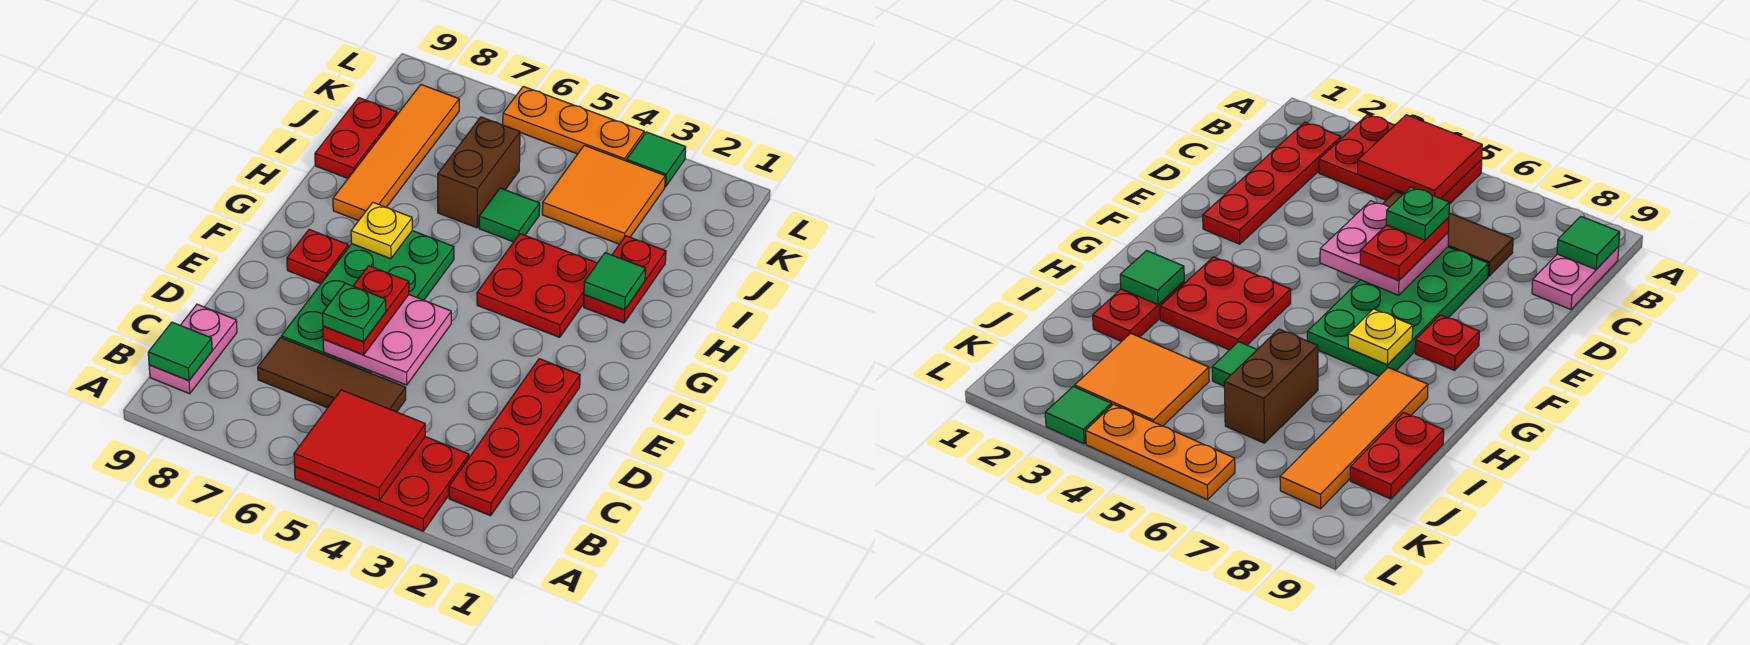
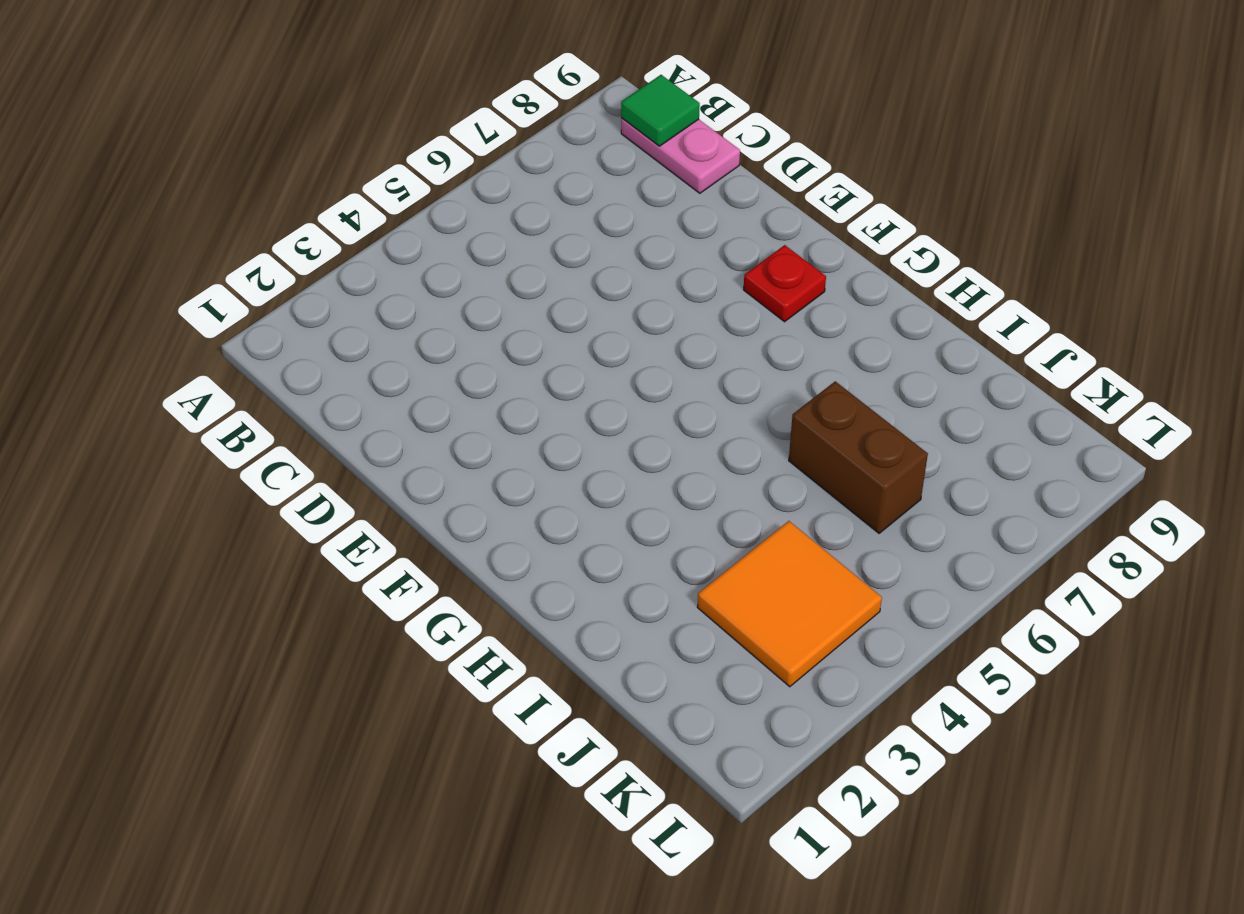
none -> red 2x3 plate [295,437,469,531]
none -> red 1x4 plate [449,359,580,516]
none -> brown 1x3 tile [258,338,406,412]

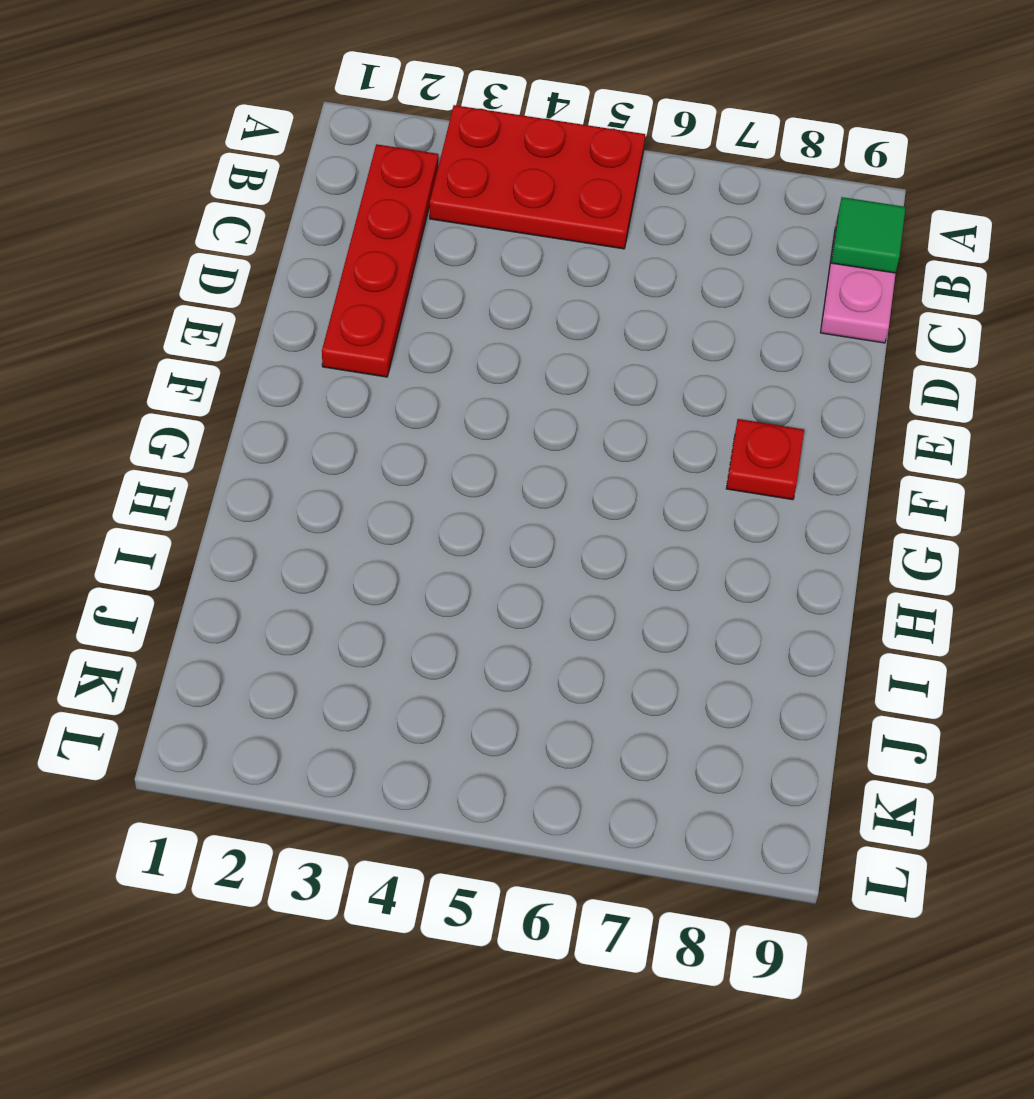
none -> brown 1x3 tile [258,338,406,412]
none -> green 2x4 plate [281,231,454,373]
none -> red 2x2 plate [477,234,597,337]

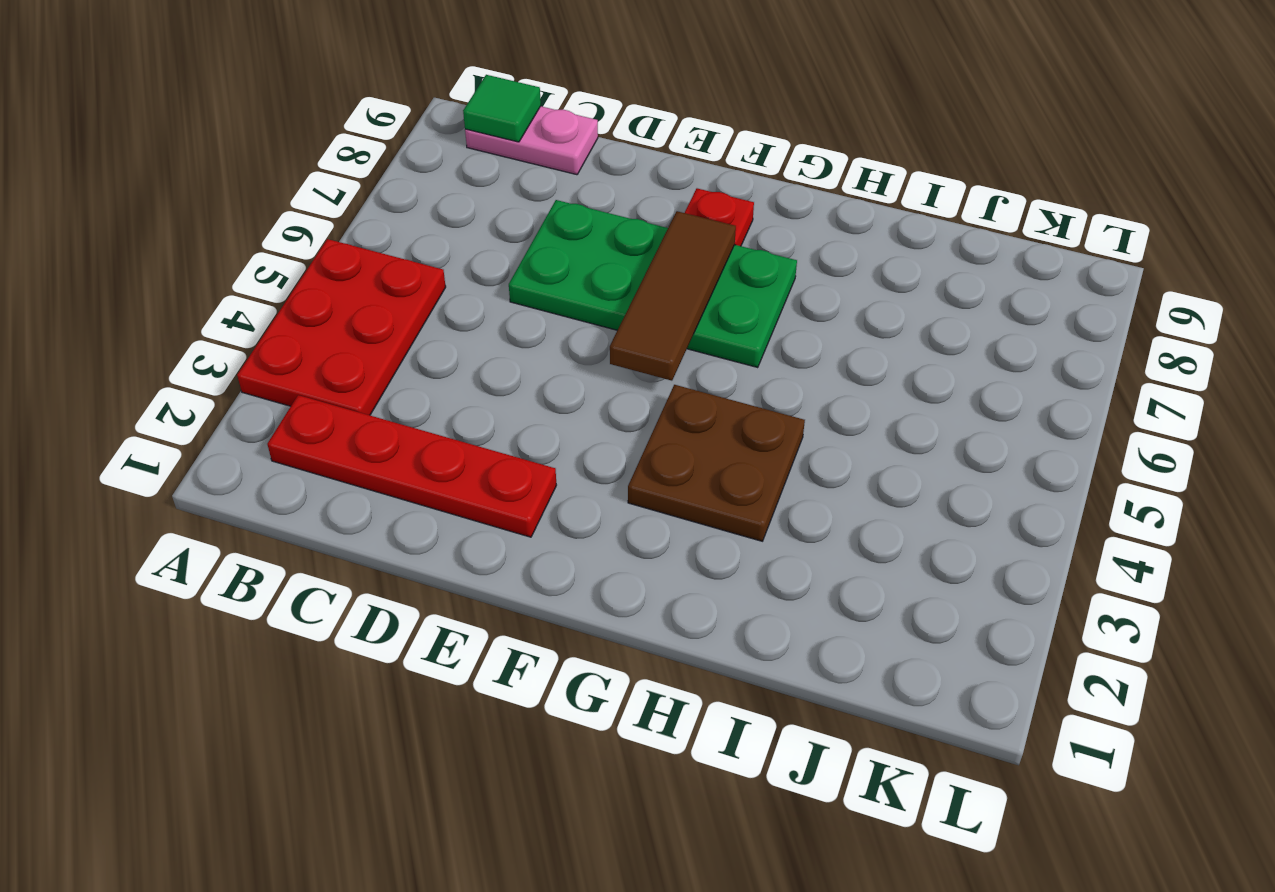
brown 1x3 tile [610,211,736,381] -> brown 1x3 tile moved to [258,338,406,412]
brown 2x2 plate [628,385,805,541] -> red 2x2 plate [477,234,597,337]
none -> red 1x2 plate [584,236,666,323]
none -> orange 1x4 tile [333,85,459,221]
none -> green 1x1 tile [479,188,540,242]

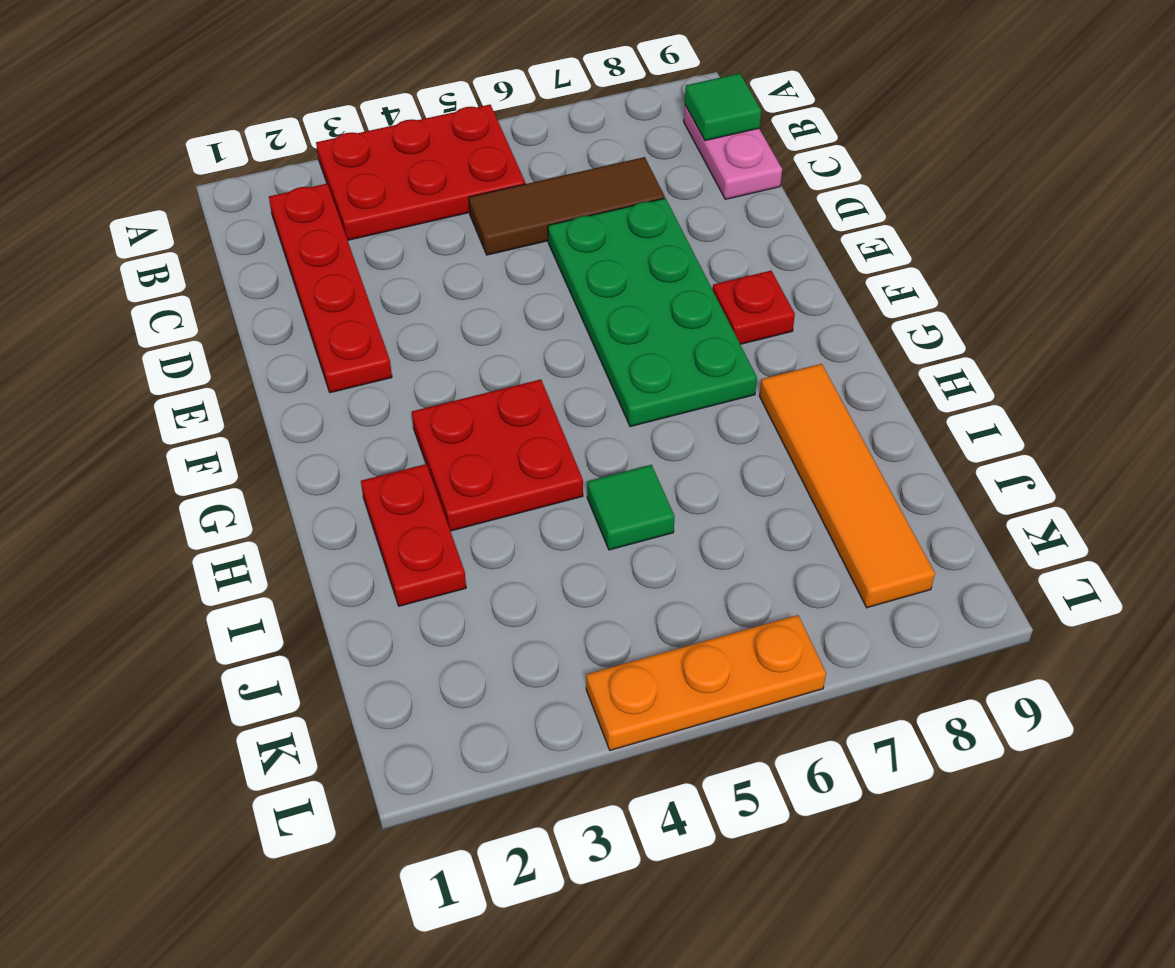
none -> brown 1x2 brick [438,117,520,228]
none -> red 1x2 plate [315,98,397,178]
none -> orange 2x2 tile [542,145,665,244]

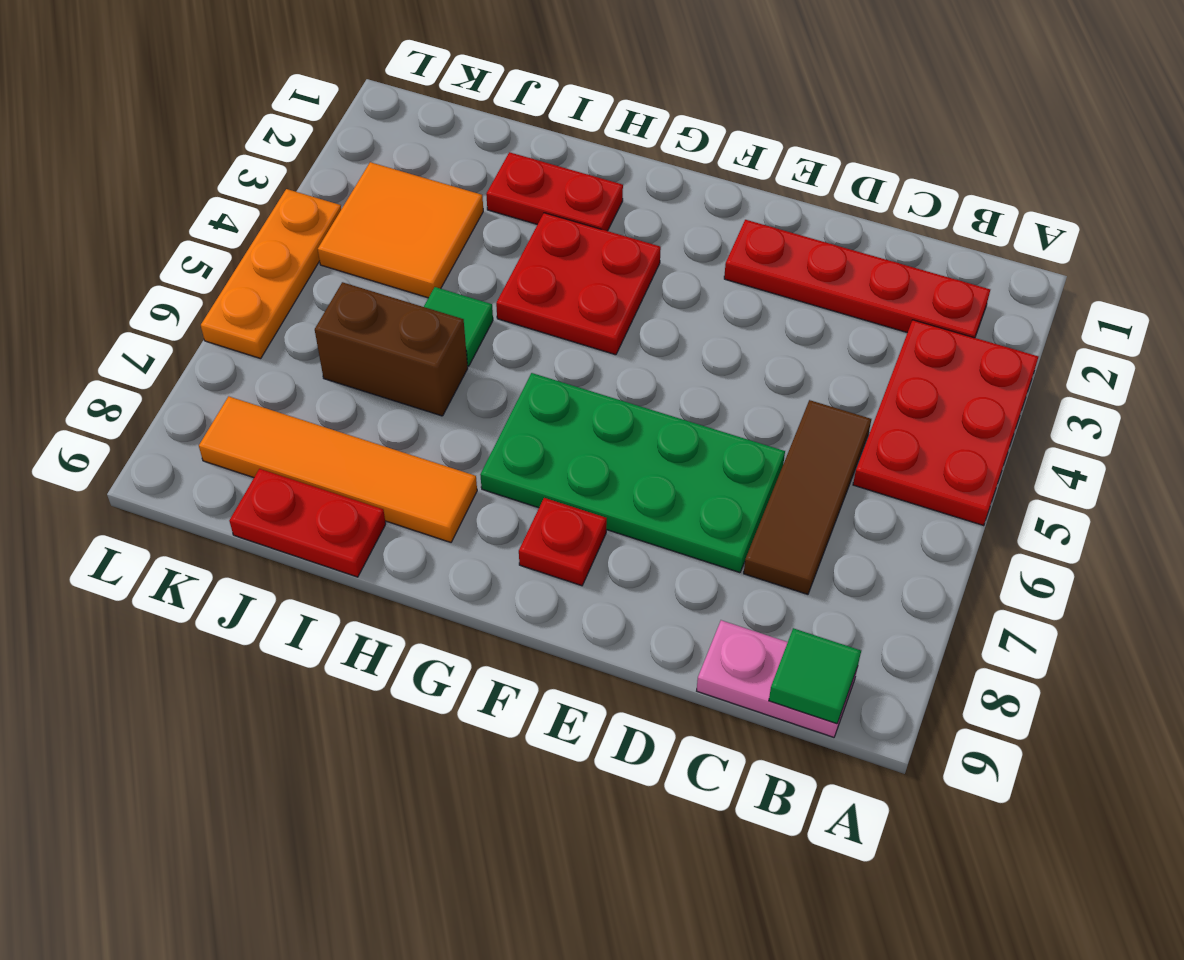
none -> green 1x1 tile [627,132,686,187]
none -> red 2x2 tile [294,390,425,500]
none -> pink 2x2 plate [323,295,451,385]

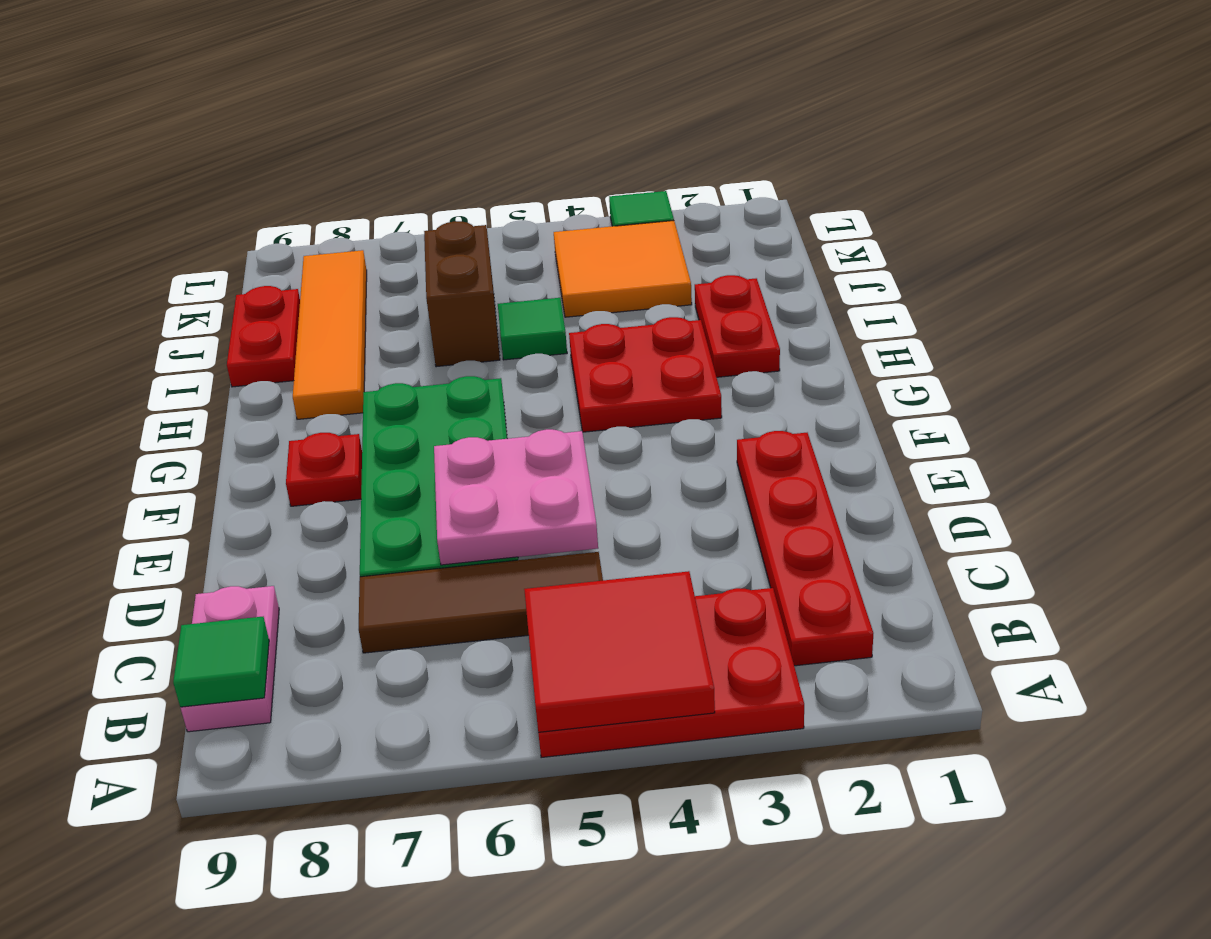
none -> orange 1x3 plate [503,86,644,161]
none -> yellow 1x1 plate [351,203,412,259]
none -> green 1x1 tile [584,253,646,310]

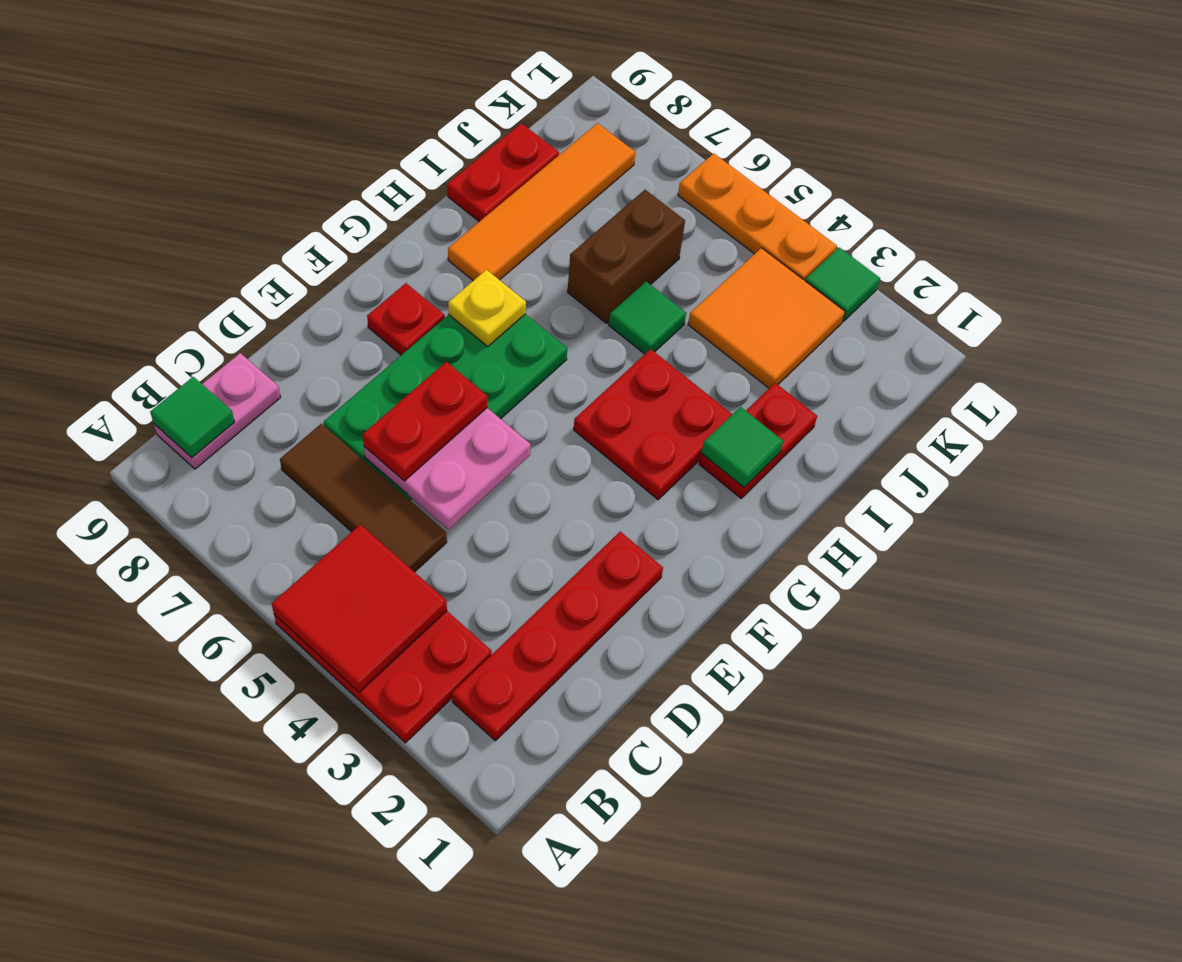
none -> green 1x1 plate [323,283,386,342]

